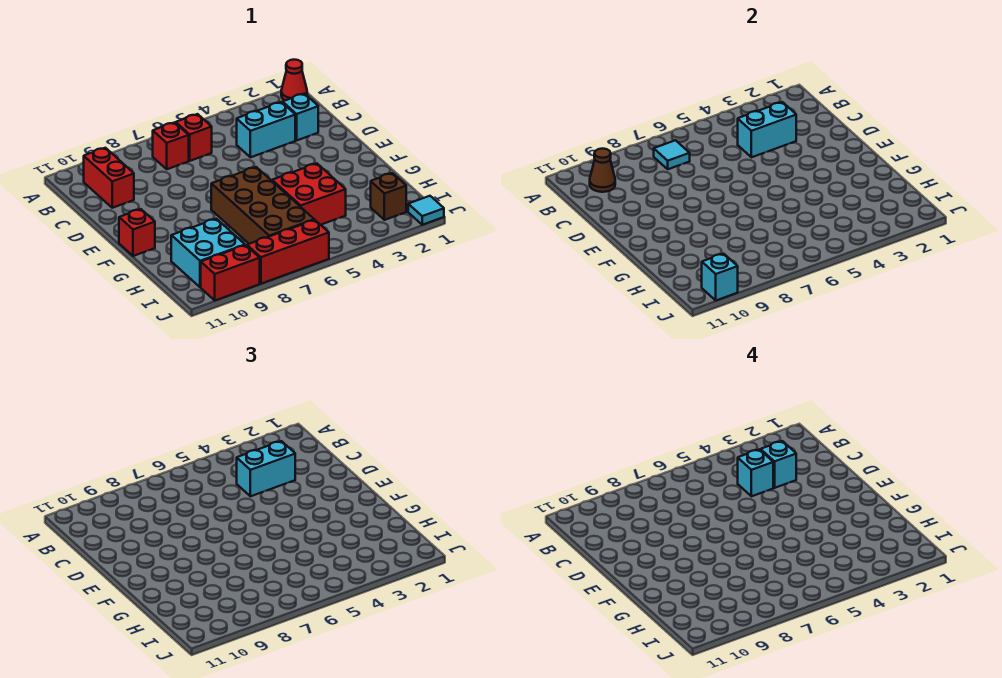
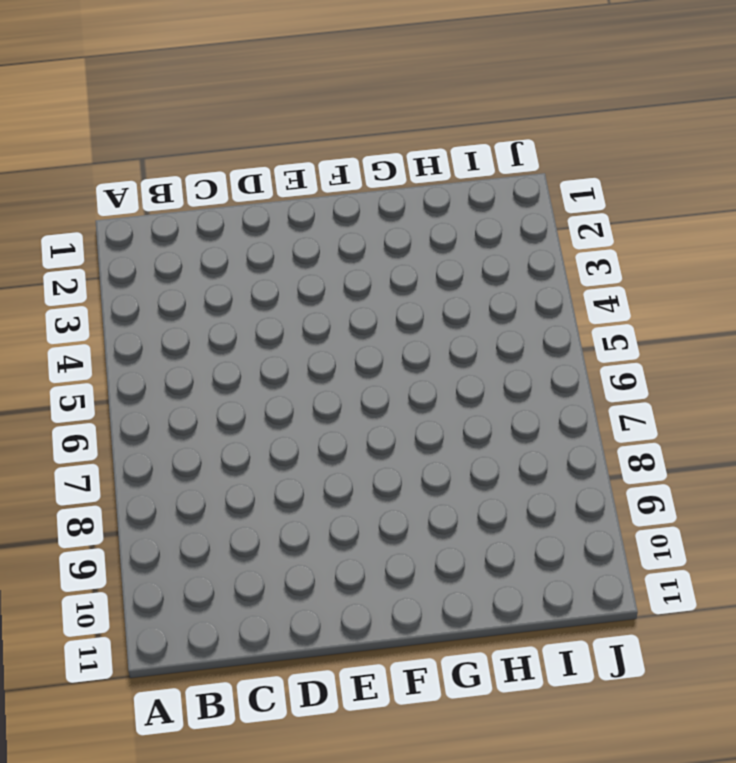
none -> red 1x1 cone [281,60,307,100]
none -> red 1x1 brick [176,114,212,161]
none -> red 1x1 brick [153,123,189,169]

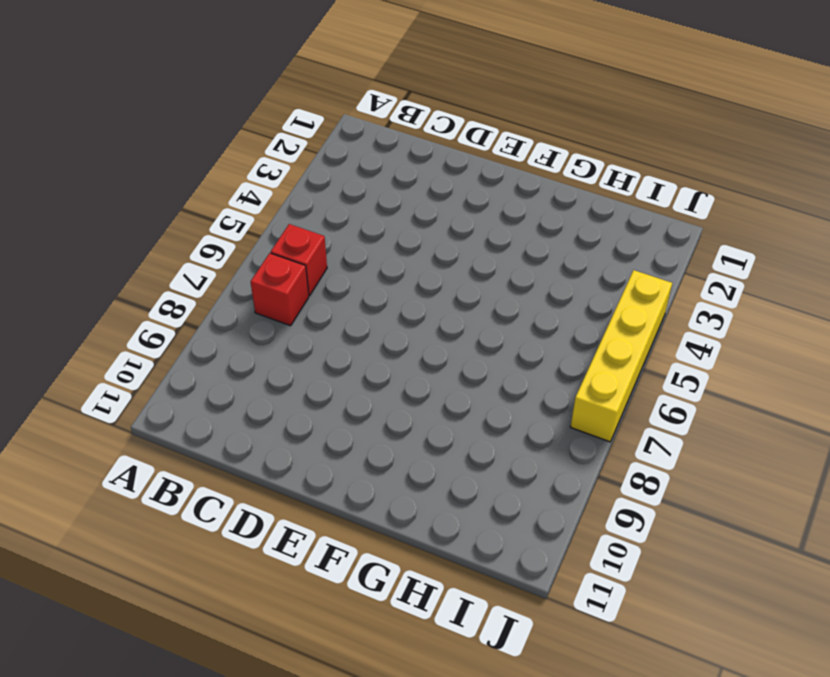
yellow 1x4 brick [570,270,672,442] -> red 1x3 brick [247,220,329,284]
none -> red 1x1 cone [281,60,307,100]
none -> red 1x2 brick [84,148,134,208]
none -> cyan 1x1 brick [283,94,318,140]

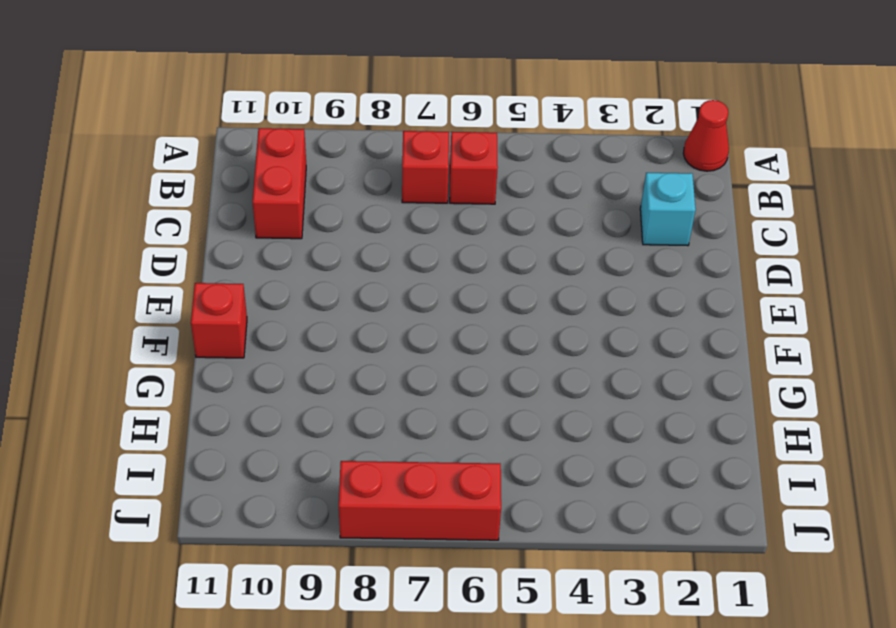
none -> cyan 1x2 brick [237,102,295,157]
none -> brown 2x4 brick [211,167,314,244]
none -> red 2x2 brick [272,164,346,225]

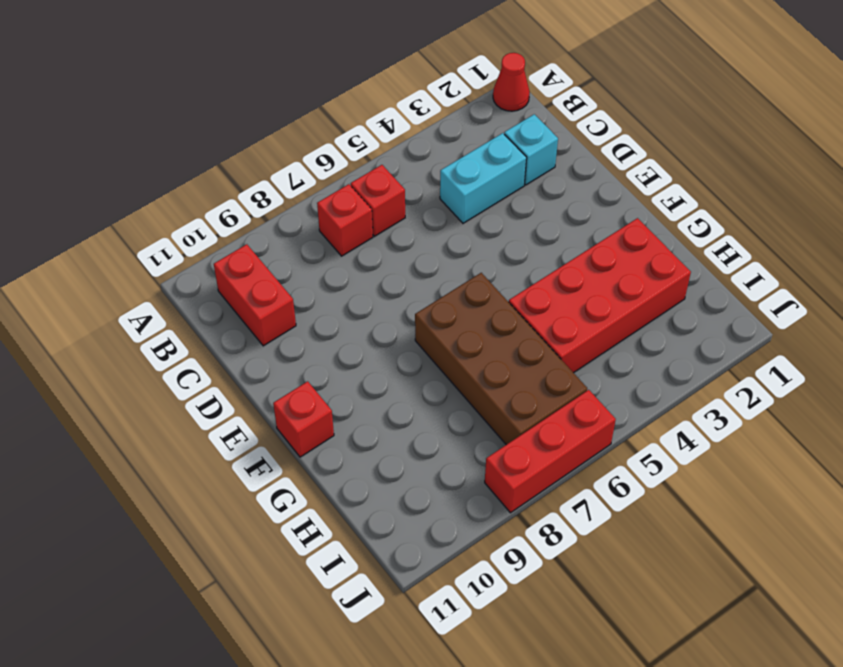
red 2x4 brick [509,218,691,373] -> red 2x2 brick [272,164,346,225]
none -> cyan 2x2 brick [171,219,245,287]
none -> brown 1x1 brick [371,173,406,220]
none -> cyan 1x1 tile [408,196,444,225]

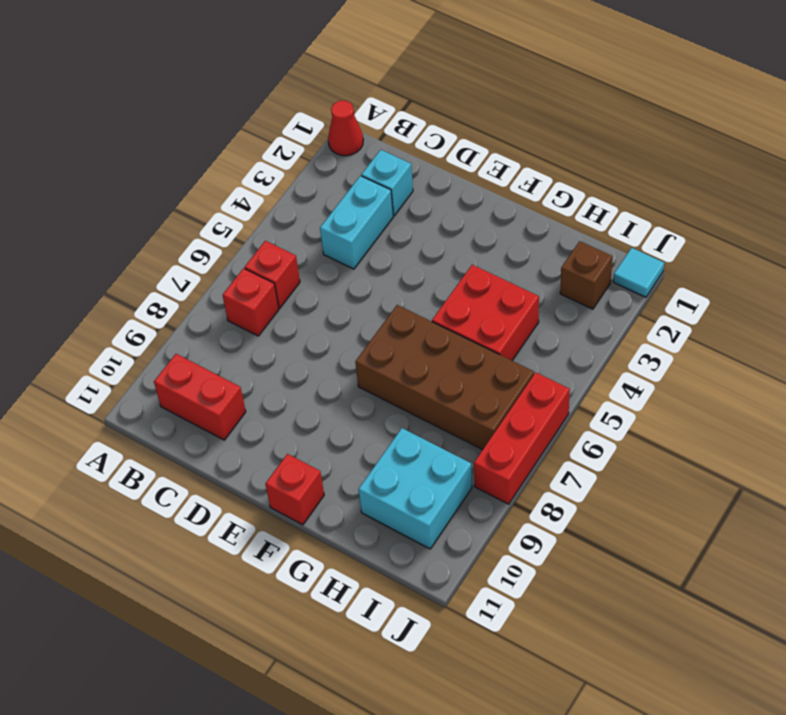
none -> red 1x2 brick [201,245,260,300]
none -> cyan 1x1 tile [654,140,690,169]
none -> brown 1x1 cone [590,149,615,192]

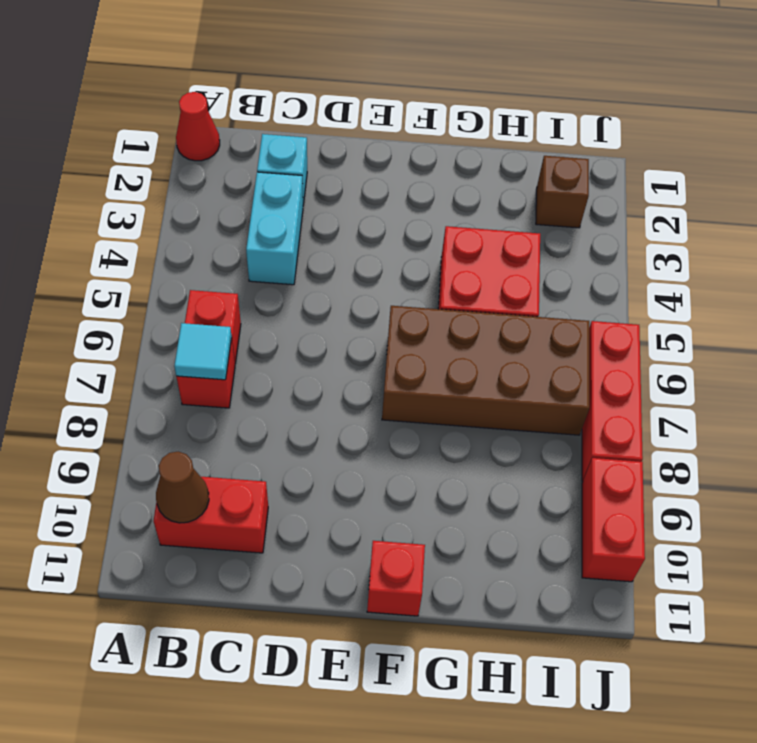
none -> cyan 2x2 brick [171,219,245,287]
none -> cyan 1x1 tile [408,196,444,225]
none -> cyan 1x2 brick [738,102,796,157]

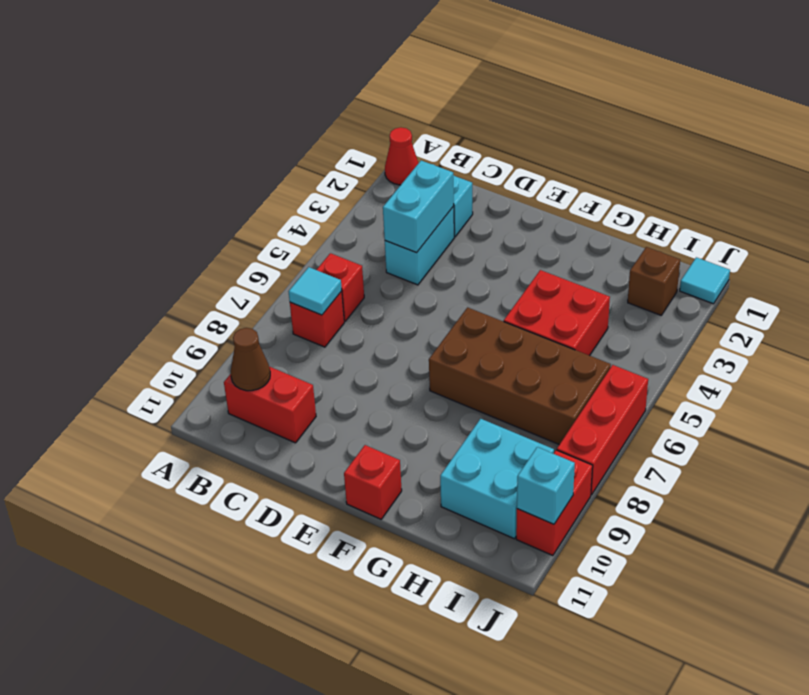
none -> cyan 1x2 brick [237,441,295,496]
none -> cyan 1x1 brick [761,441,796,488]
none -> cyan 1x1 brick [738,449,773,496]

